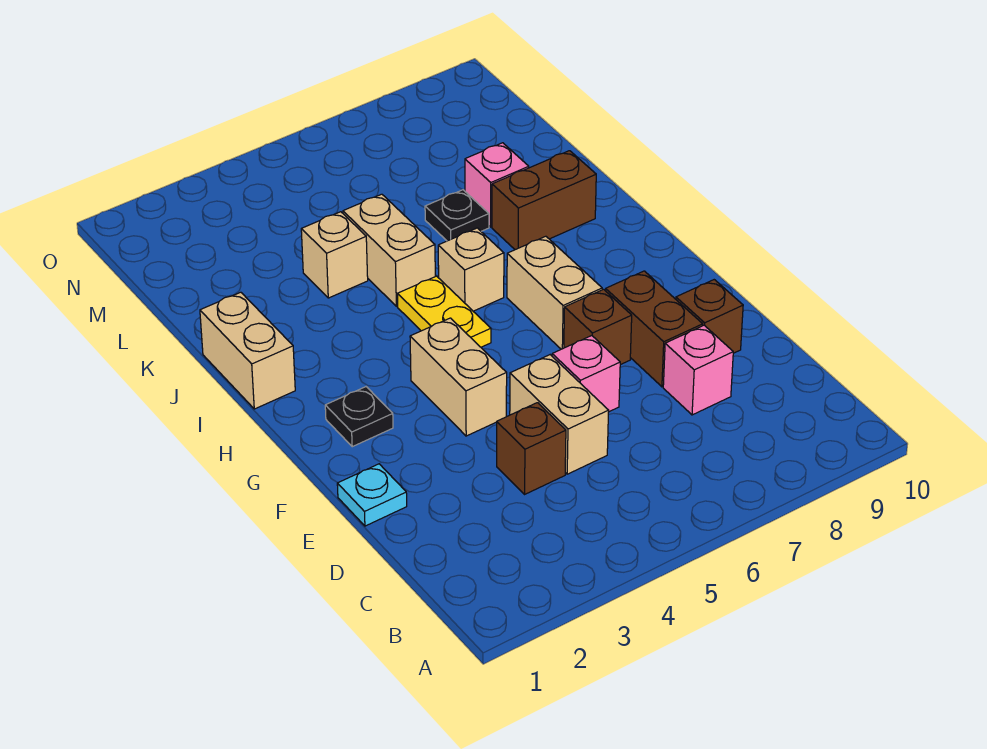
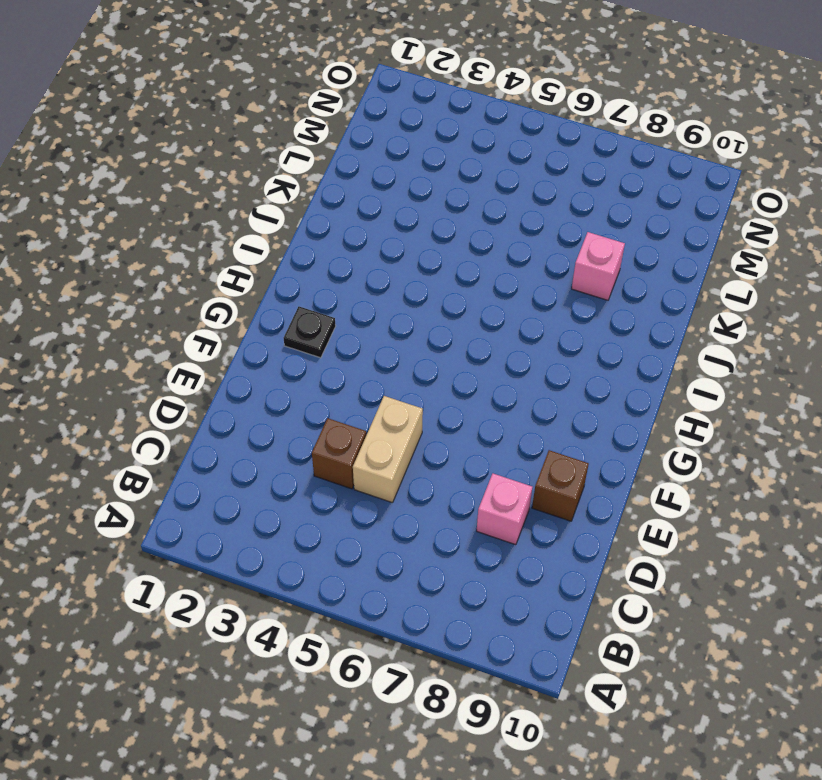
none -> cyan 1x1 plate [337,464,407,526]
none -> pink 1x1 brick [552,336,620,412]
none -> brown 1x2 brick [606,271,703,387]

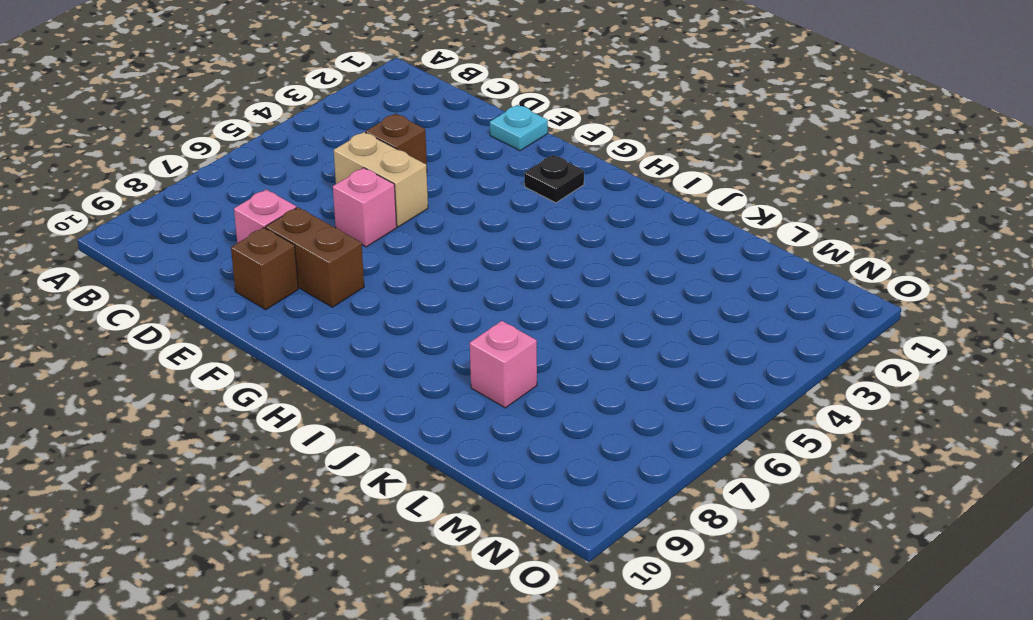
none -> tan 1x2 brick [410,318,507,436]
none -> brown 1x1 brick [564,289,632,365]
none -> tan 1x2 brick [507,236,602,349]

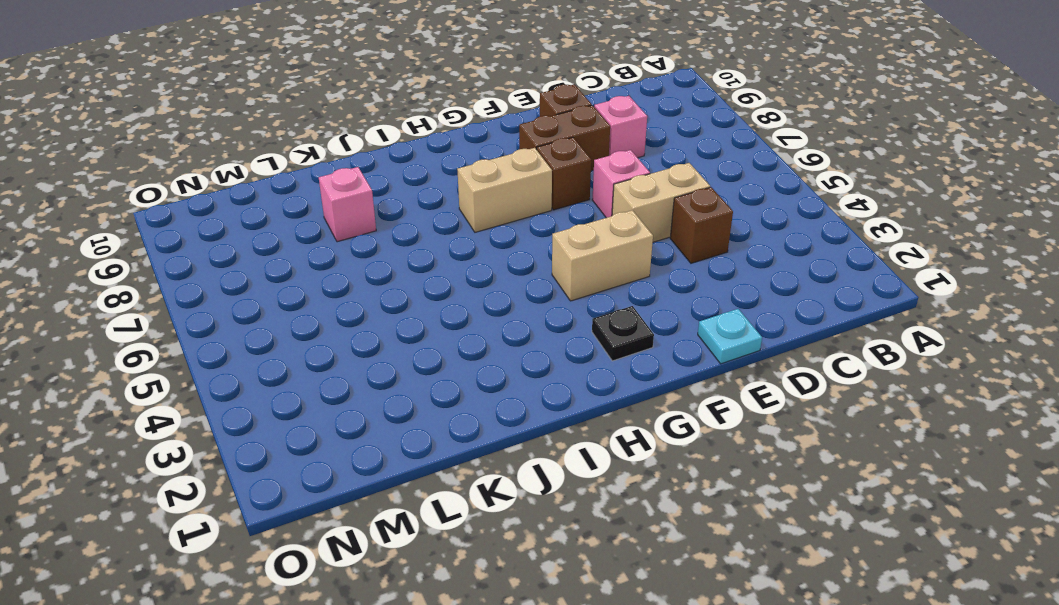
none -> yellow 1x2 plate [397,276,491,347]
none -> tan 1x2 brick [200,292,295,409]
none -> tan 1x1 brick [438,228,504,311]

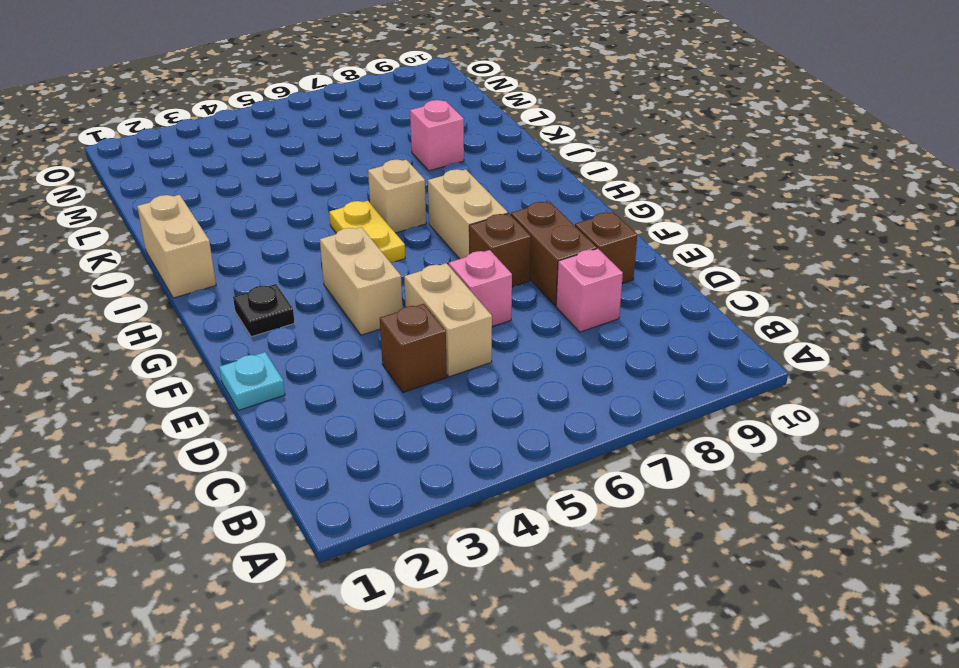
none -> tan 1x2 brick [343,194,435,306]
none -> brown 1x2 brick [492,151,596,250]
none -> tan 1x1 brick [301,212,368,298]

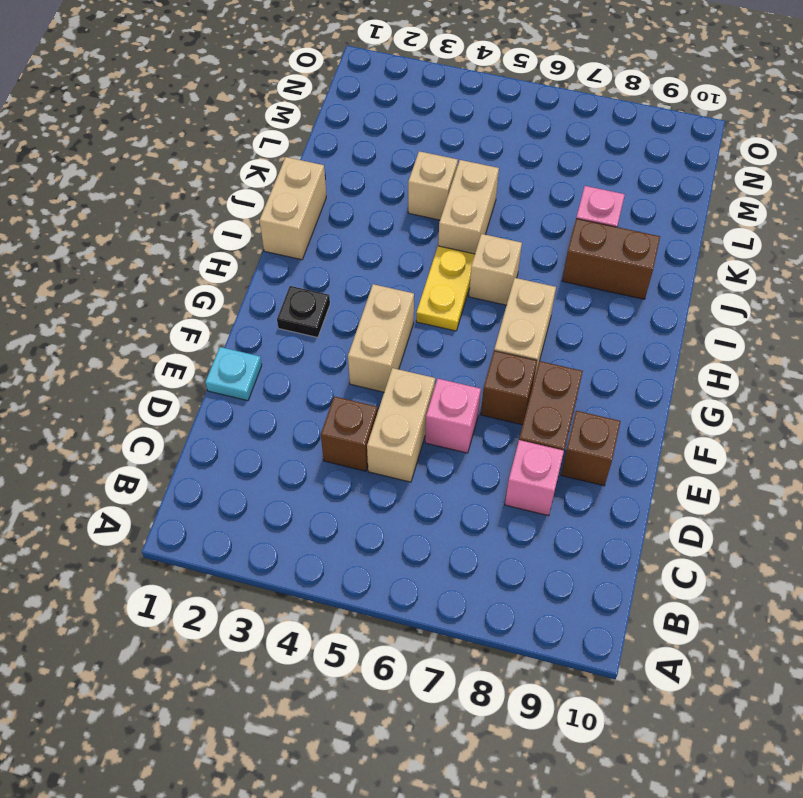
none -> black 1x1 plate [425,190,489,241]

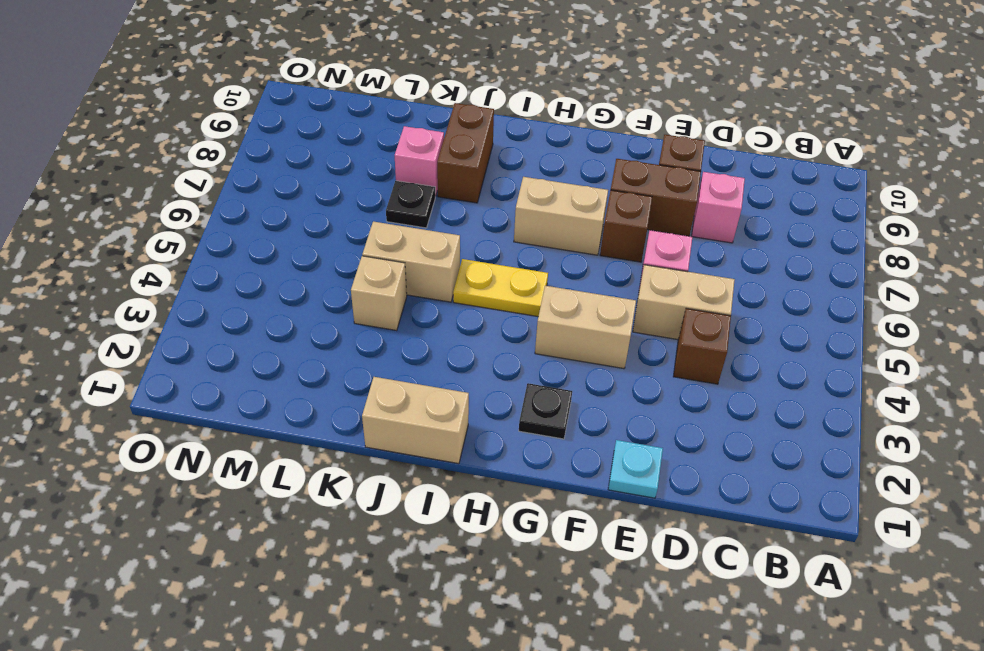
none -> tan 1x1 brick [438,228,504,311]

